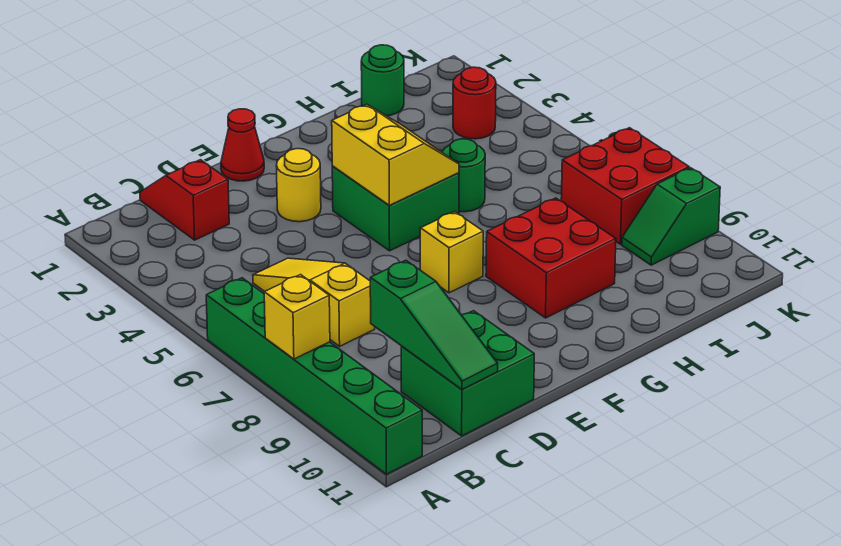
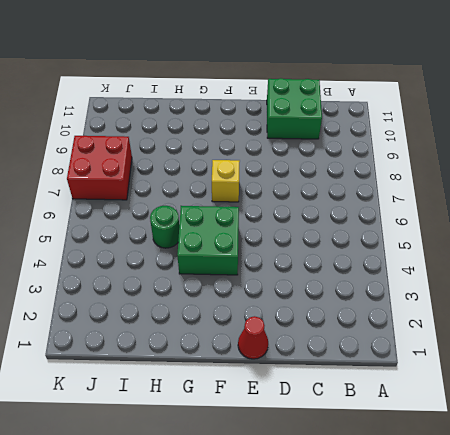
none -> green 1x6 brick [206,278,422,474]
none -> red 1x2 slope [140,160,229,240]
none -> yellow 1x3 slope [253,258,375,346]

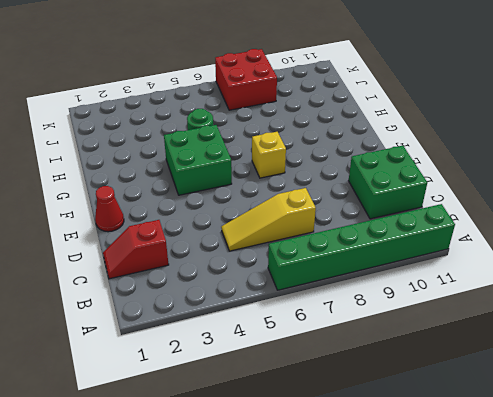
none -> yellow 1x1 round brick [276,149,321,222]
none -> red 2x2 brick [486,198,616,318]
none -> green 1x1 round brick [361,45,404,116]

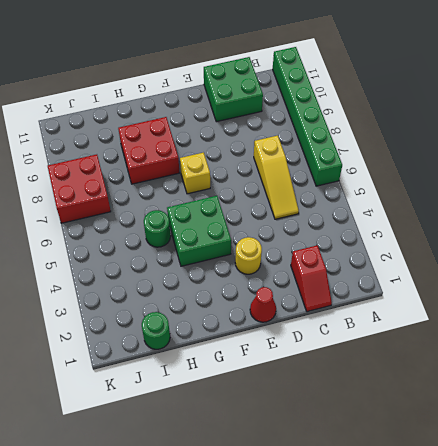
none -> red 1x1 round brick [453,67,496,139]
none -> green 1x2 slope [622,168,720,265]
none -> yellow 1x1 brick [264,275,330,359]

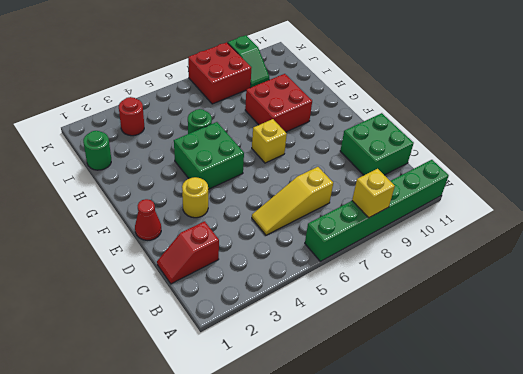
none -> green 1x3 slope [370,260,498,389]
none -> yellow 2x2 slope [332,104,459,205]

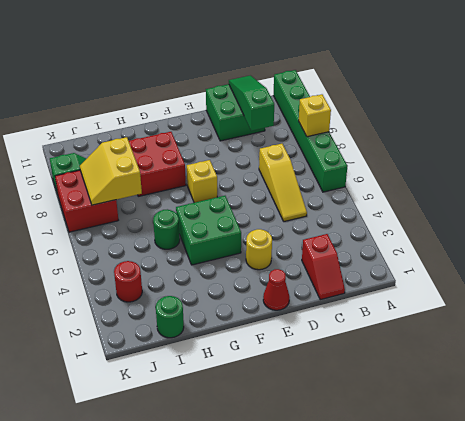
yellow 2x2 slope [80,137,142,205] -> yellow 2x2 slope moved to [332,104,459,205]

